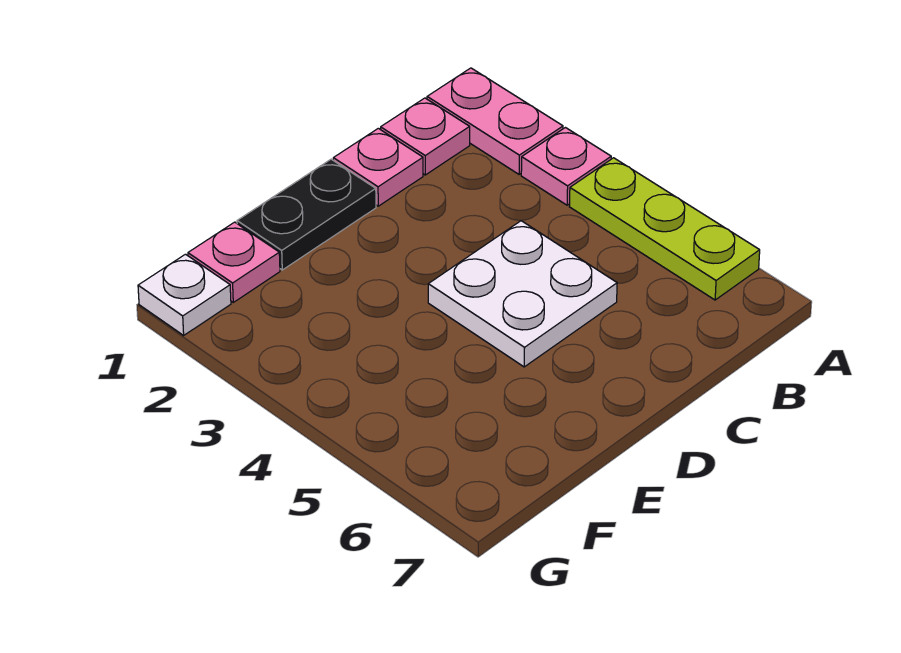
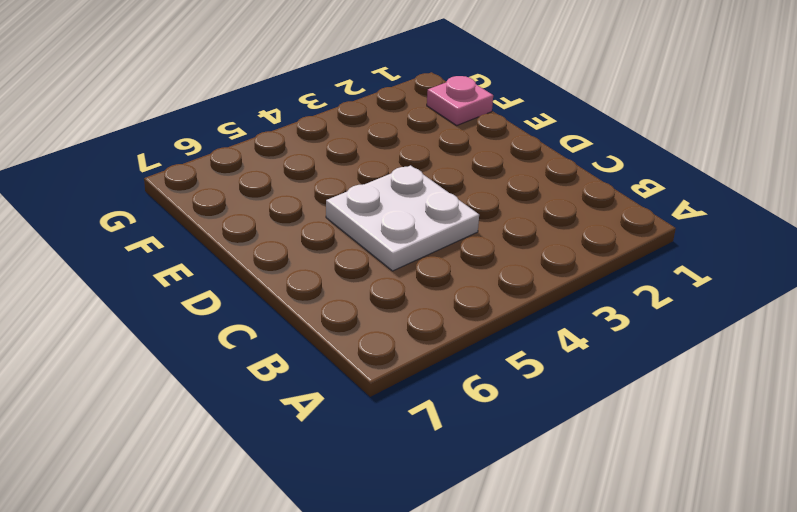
none -> pink 1x2 plate [427,68,563,174]
none -> pink 1x1 plate [521,128,611,205]

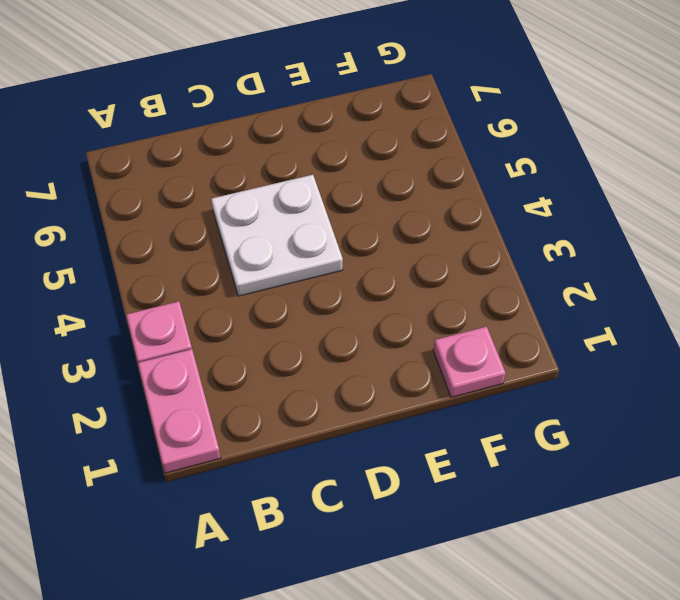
none -> lime 1x3 plate [570,158,760,300]
none -> pink 1x1 plate [381,98,470,175]

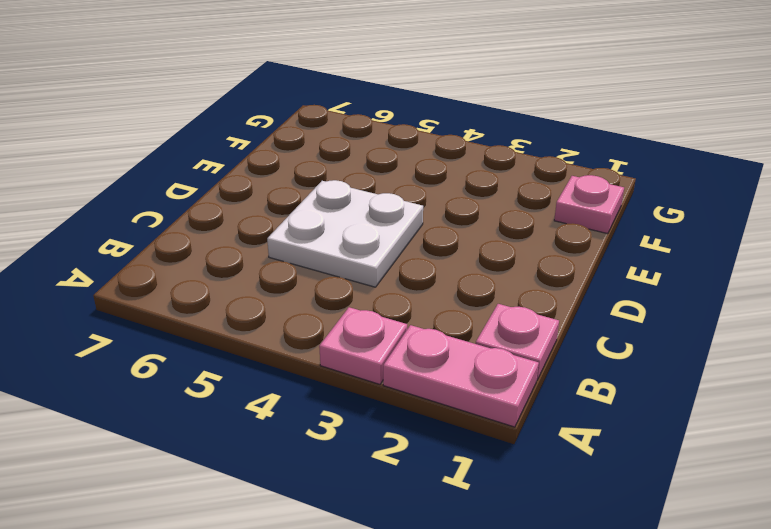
none -> lime 1x3 plate [570,158,760,300]
none -> pink 1x1 plate [333,128,423,206]

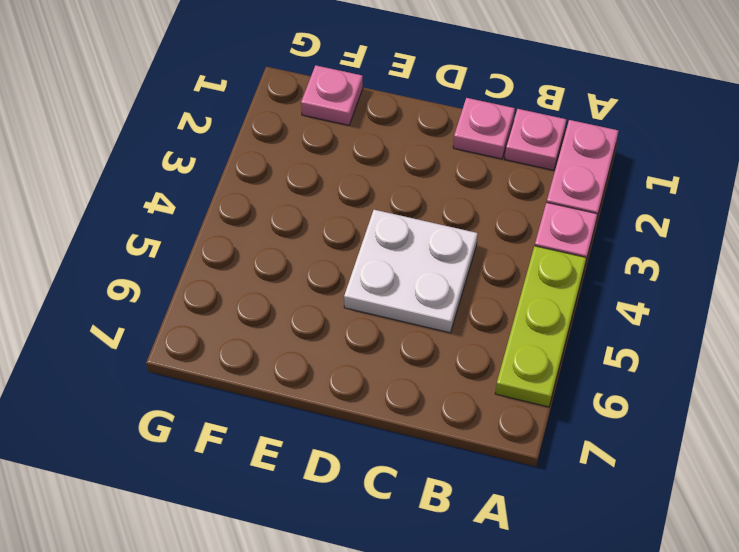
none -> black 1x2 plate [237,159,376,270]
none -> white 1x1 plate [138,254,231,335]

